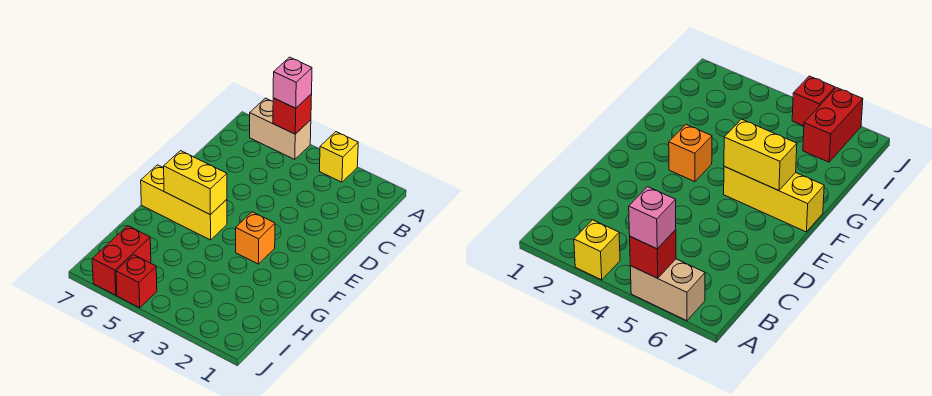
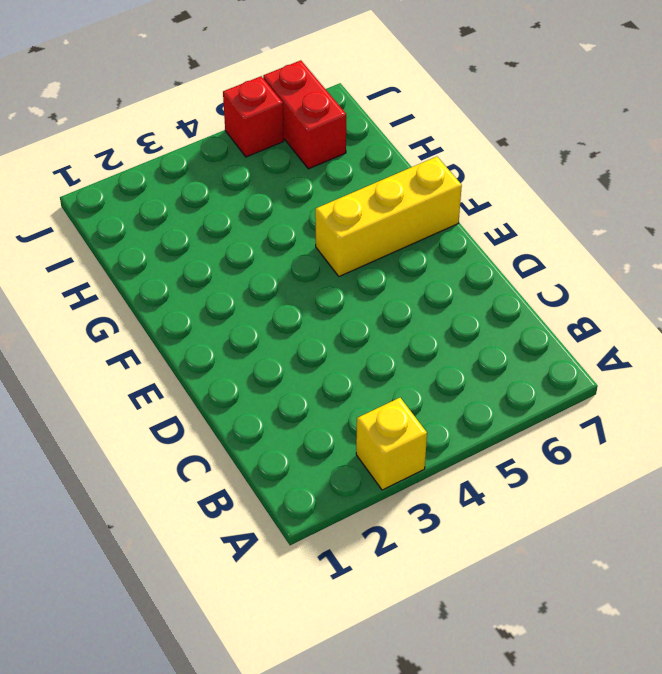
none -> tan 1x2 brick [250,98,311,160]
none -> orange 1x1 brick [236,212,275,264]

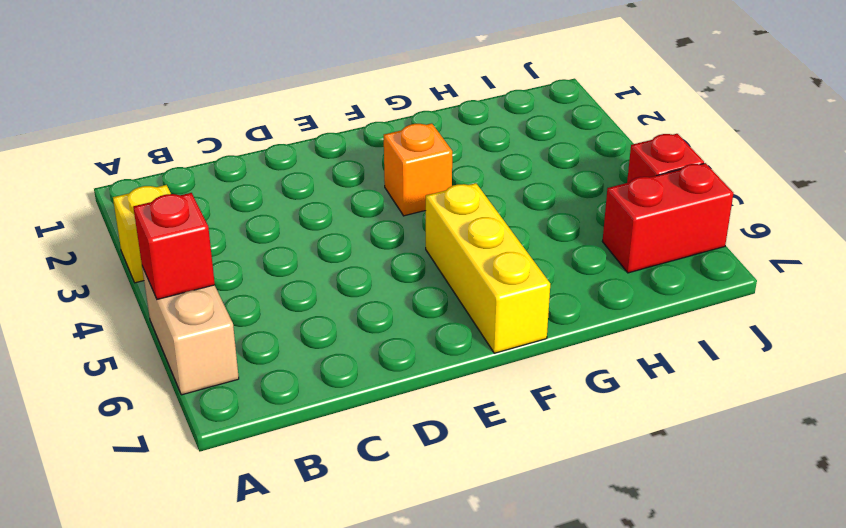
none -> yellow 1x2 brick [164,151,227,215]
none -> pink 1x1 brick [273,57,312,108]

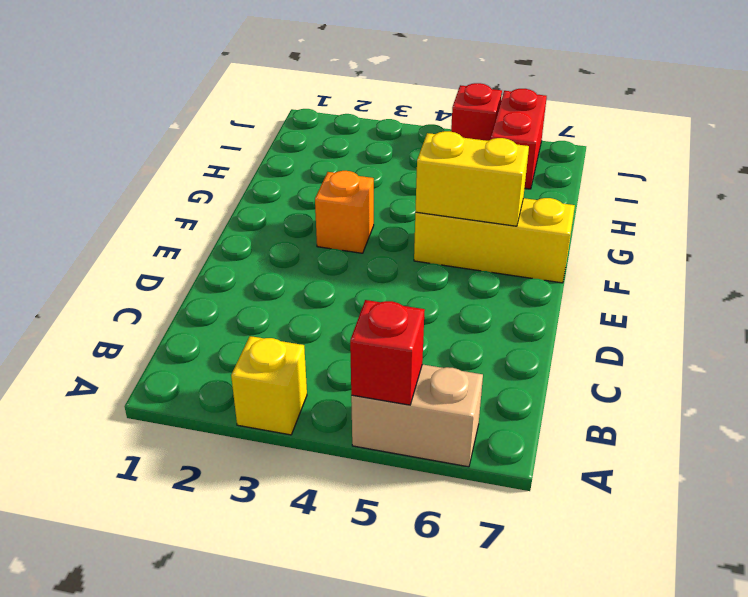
none -> pink 1x1 brick [273,57,312,108]

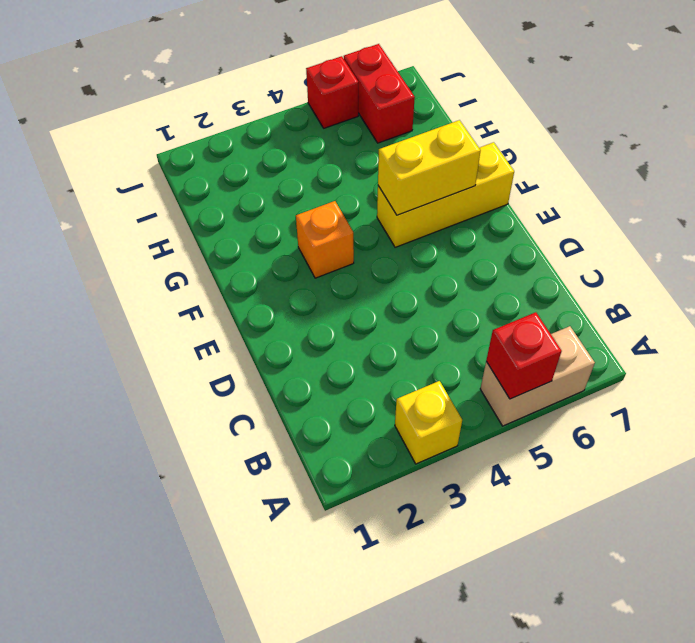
none -> pink 1x1 brick [273,57,312,108]

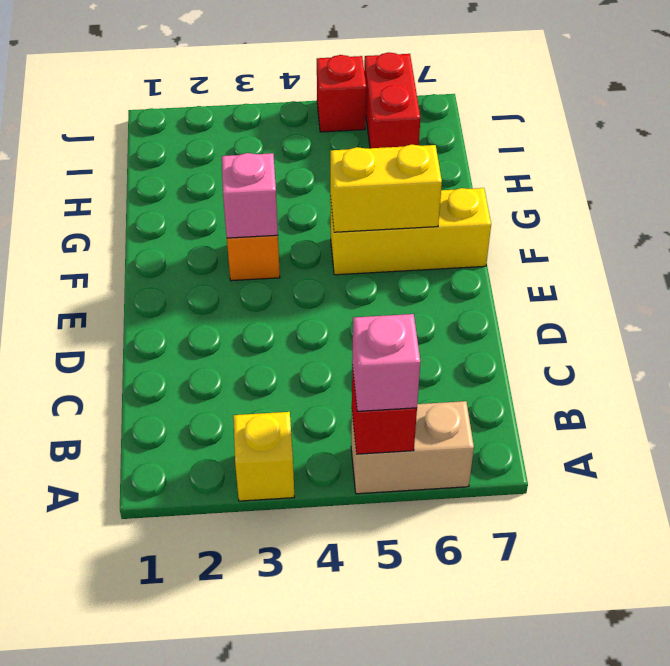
pink 1x1 brick [222,153,278,238] -> none

